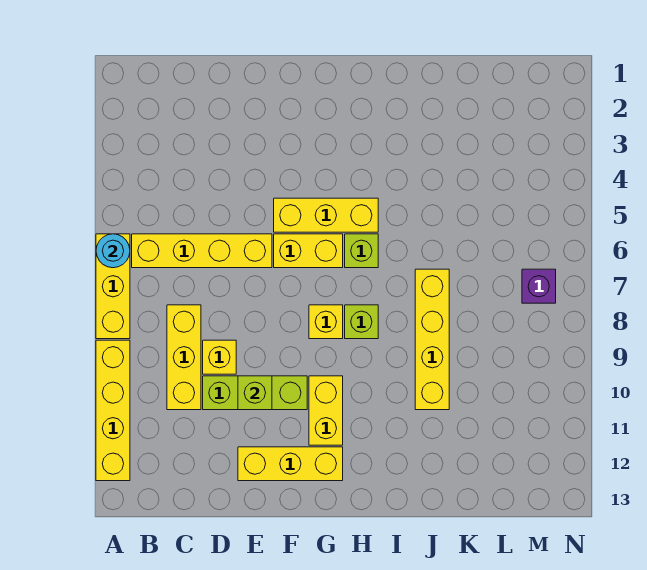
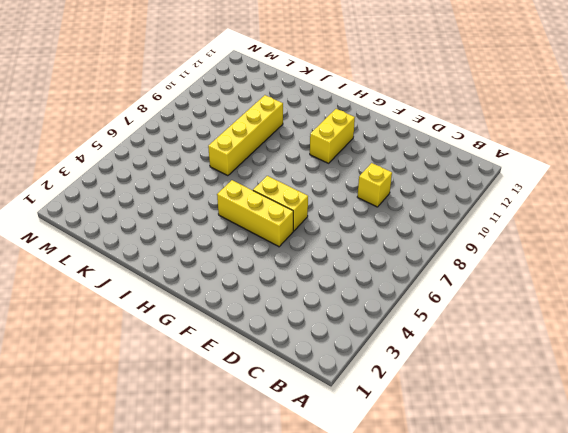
none -> yellow 1x3 brick [96,234,130,339]
none -> yellow 1x4 brick [96,340,130,481]
none -> yellow 1x4 brick [132,234,272,268]

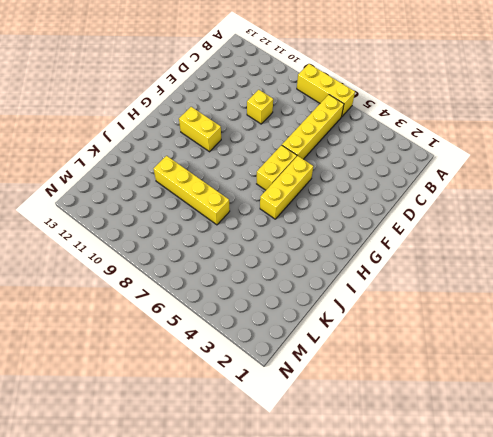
none -> yellow 1x4 brick [96,340,130,481]
none -> yellow 1x3 brick [167,305,201,410]
none -> lime 1x3 brick [203,376,307,410]

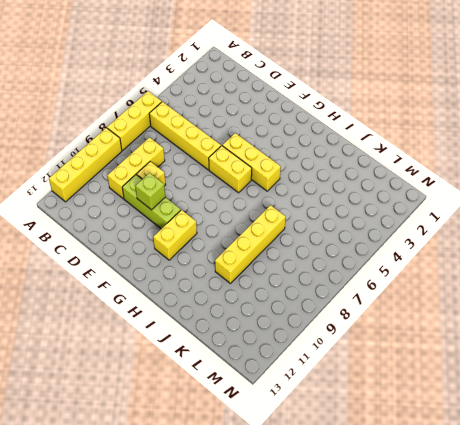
none -> yellow 1x3 brick [238,447,343,481]
none -> yellow 1x1 brick [309,305,343,339]
none -> lime 1x1 brick [345,234,378,268]

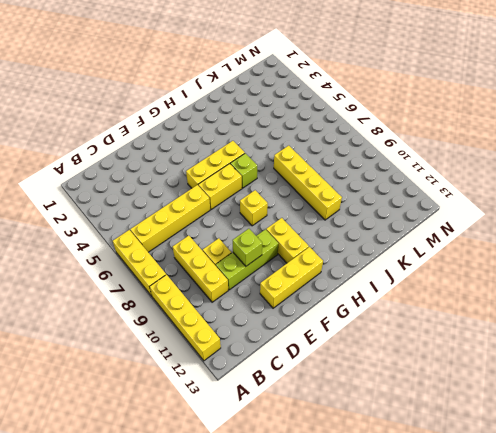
none -> lime 1x1 brick [345,305,378,339]
none -> purple 1x1 brick [522,269,556,303]
none -> cyan 1x1 round brick [96,234,130,268]

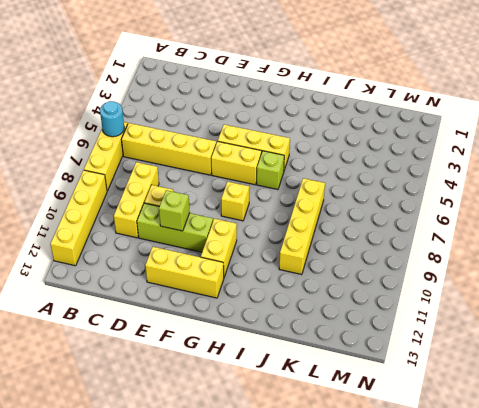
none -> lime 1x1 brick [345,305,378,339]
none -> purple 1x1 brick [522,269,556,303]

